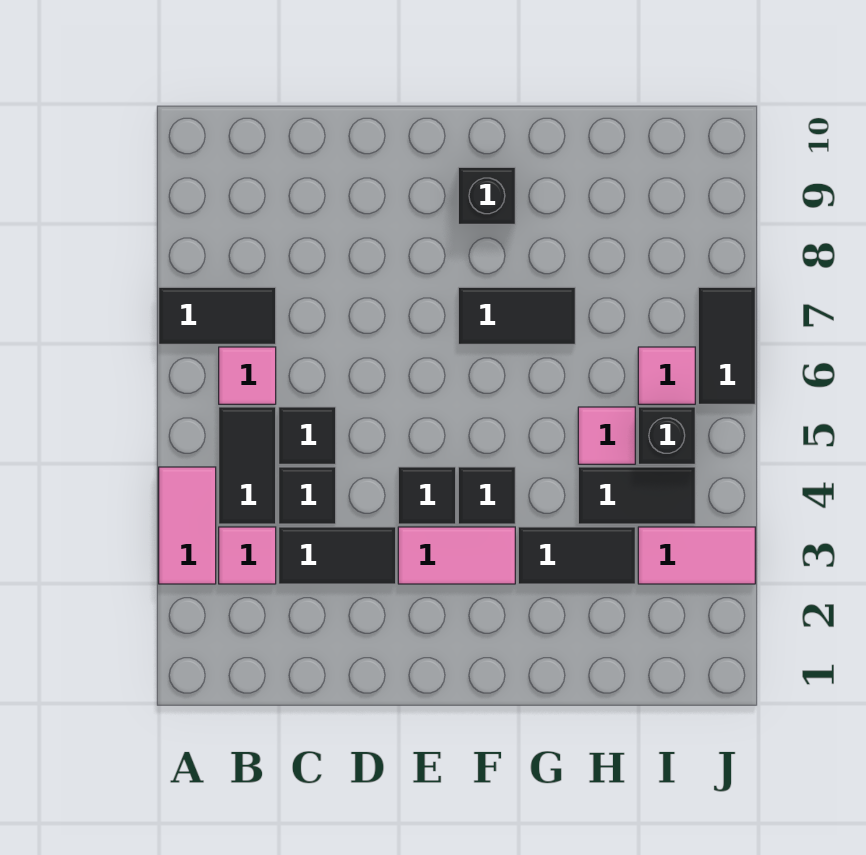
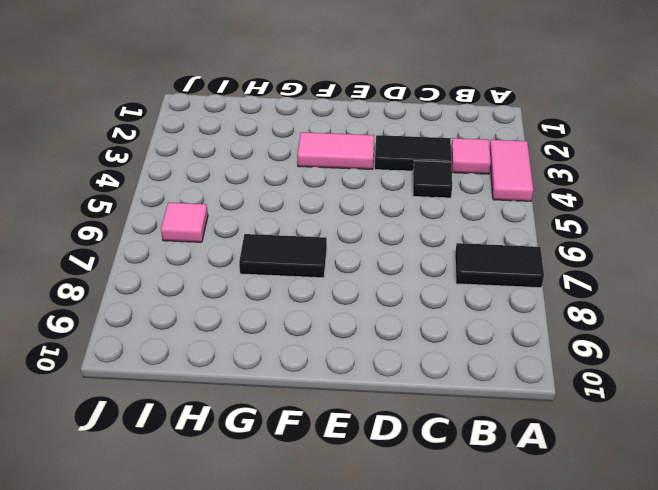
none -> black 1x2 tile [219,407,276,524]
none -> pink 1x1 tile [219,347,276,404]
none -> black 1x1 tile [279,407,336,464]

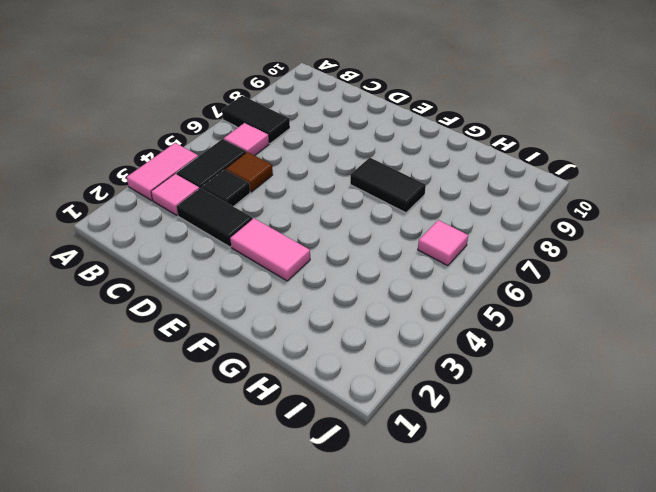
brown 1x1 tile [226,152,273,192] -> black 1x1 tile [279,407,336,464]
none -> black 1x1 tile [398,467,456,524]
none -> black 1x1 tile [458,467,515,524]
none -> black 1x1 brick [458,167,515,224]

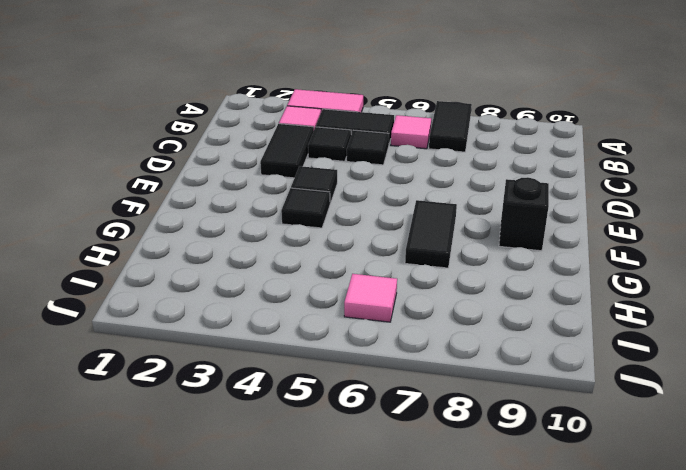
none -> pink 1x2 tile [398,527,515,584]
none -> black 1x2 tile [518,527,635,584]
none -> black 1x2 tile [578,467,695,524]

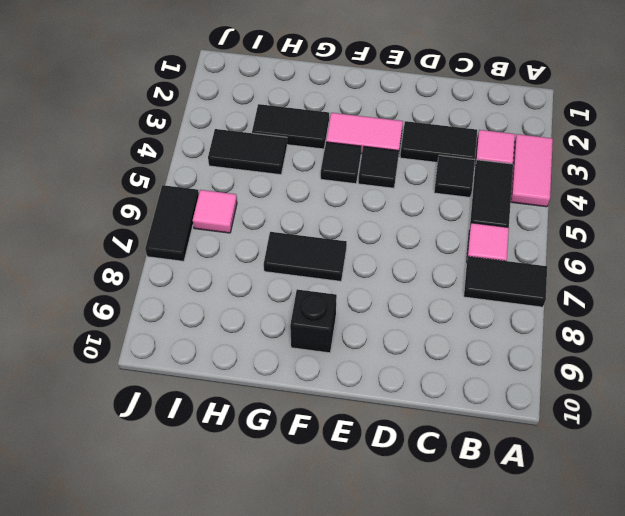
none -> black 1x1 tile [279,407,336,464]
none -> pink 1x1 tile [578,407,635,464]
none -> pink 1x2 tile [638,527,755,584]

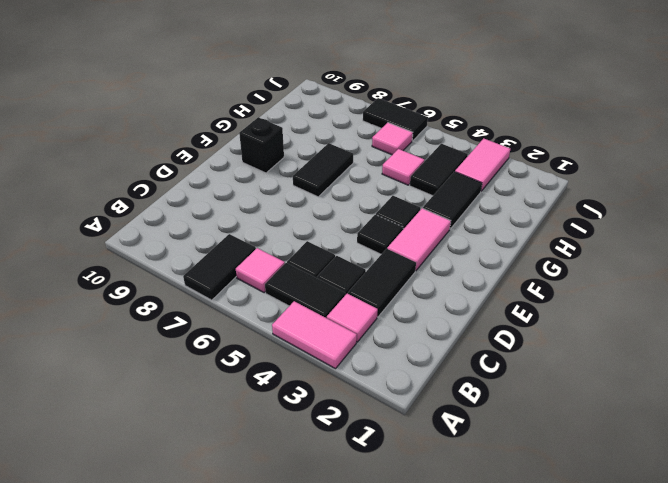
none -> black 1x1 brick [638,407,695,464]

